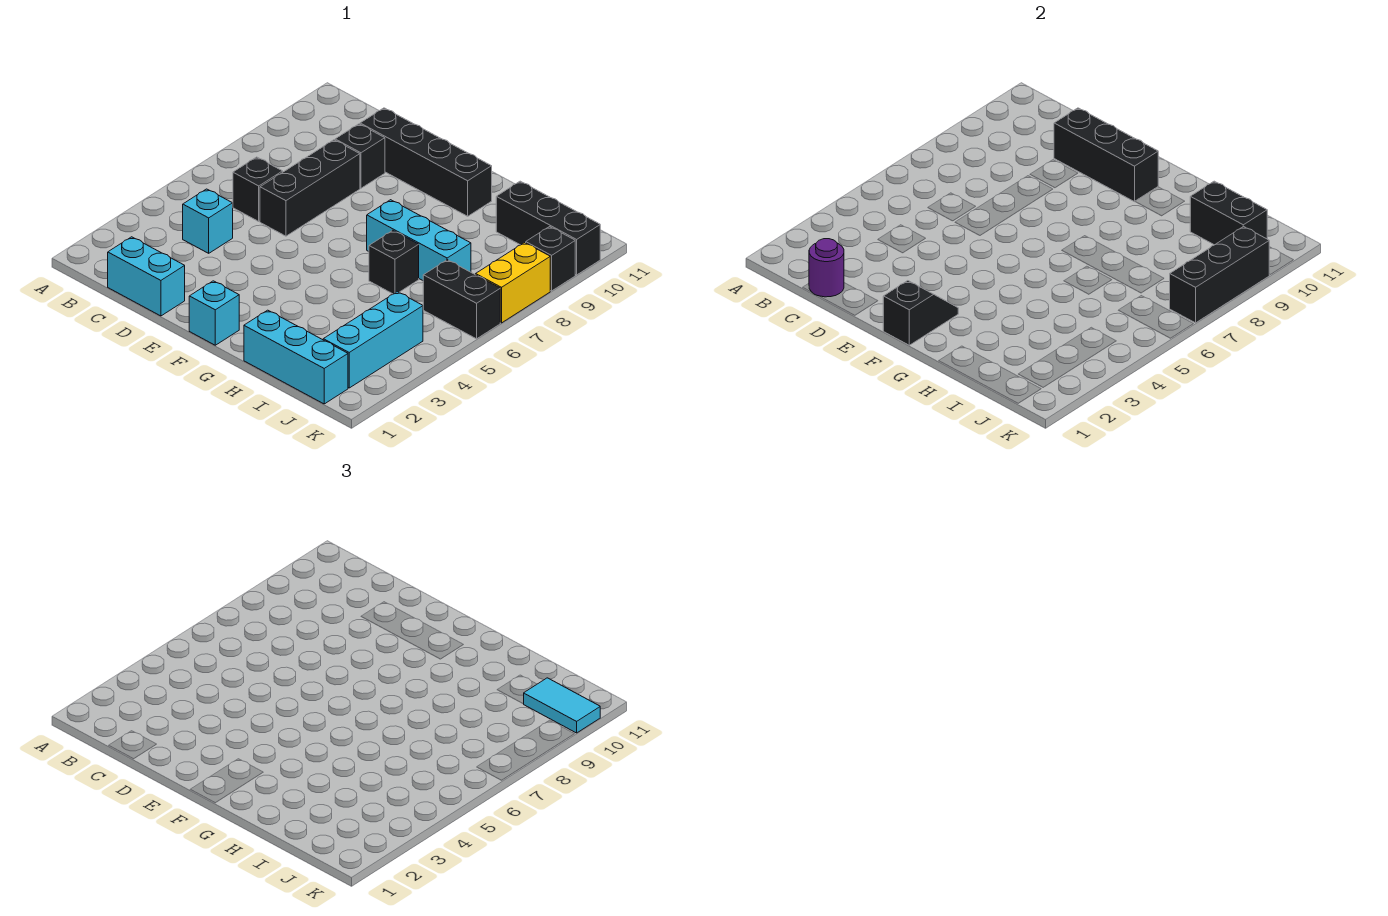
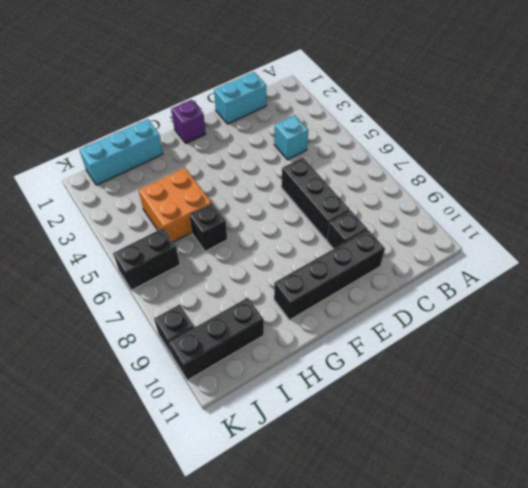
purple 1x1 brick [171,100,206,143] -> cyan 1x1 brick [189,281,239,345]
orange 2x2 brick [139,168,211,242] -> none
none -> black 1x1 brick [233,157,283,221]
none -> cyan 1x3 brick [367,200,471,280]
none -> cyan 1x3 brick [323,292,423,388]

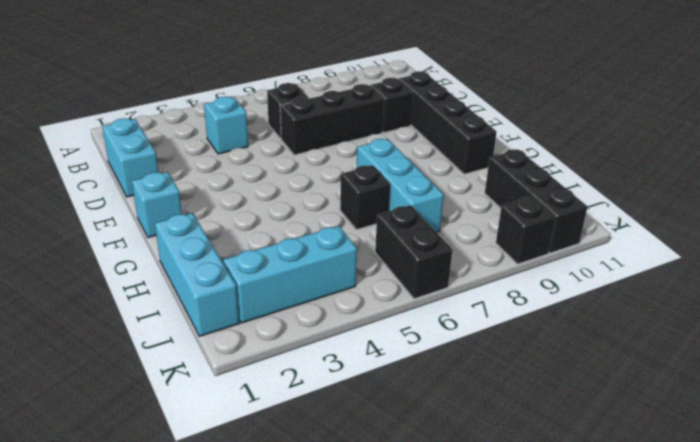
none -> yellow 1x2 brick [476,243,550,323]
none -> purple 1x1 round brick [809,239,844,297]
none -> black 1x3 brick [1054,108,1158,202]

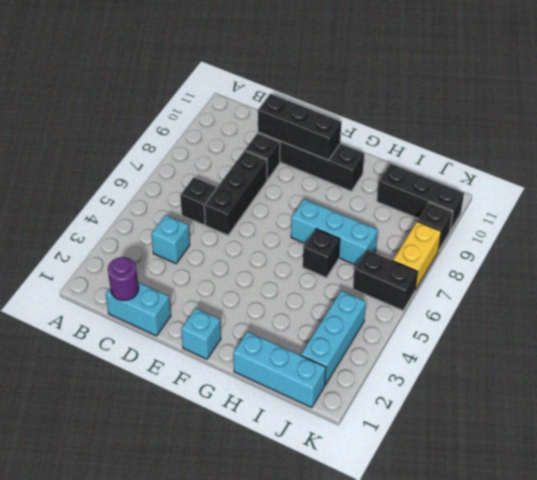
none -> black 1x2 slope [883,281,958,345]
none -> black 1x2 brick [1190,181,1267,245]
none -> black 1x3 brick [1170,226,1269,323]

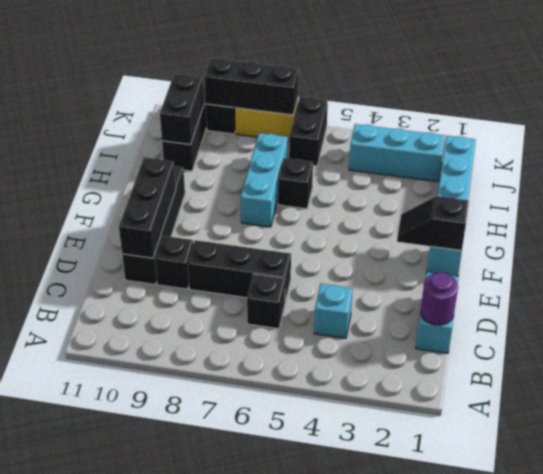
none -> cyan 1x2 tile [524,678,600,733]

